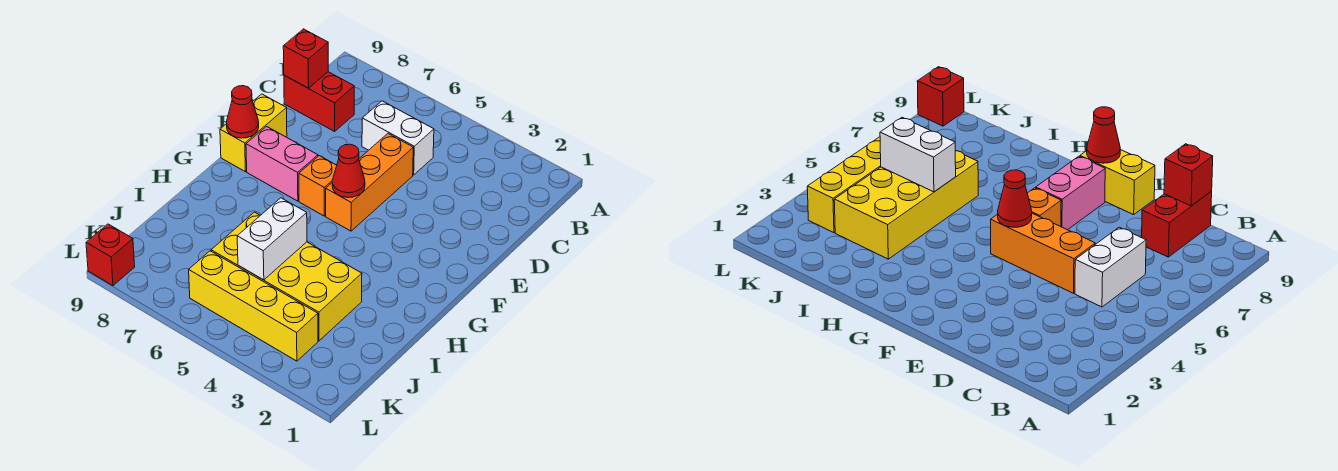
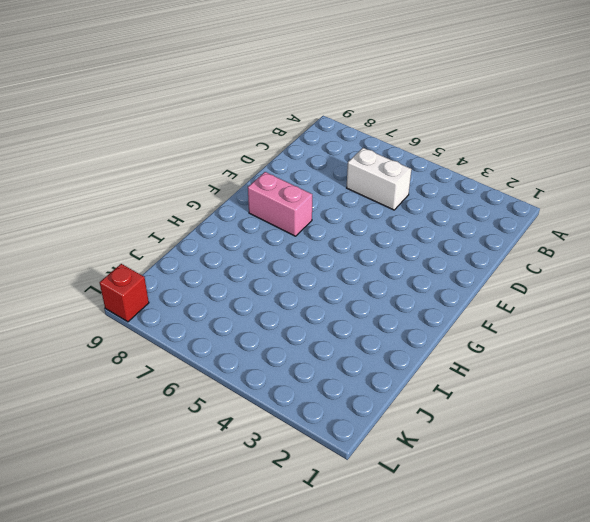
none -> red 1x2 brick [284,72,354,131]
none -> orange 1x3 brick [326,134,413,231]
none -> yellow 1x2 brick [220,94,287,172]

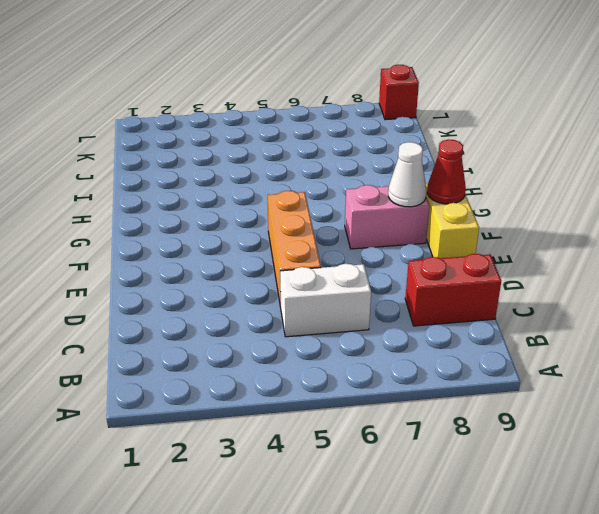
white 1x1 cone [388,142,427,207] -> none
none -> orange 1x1 brick [299,156,337,216]
none -> yellow 2x4 brick [211,212,362,341]
none -> yellow 1x4 brick [189,251,318,361]

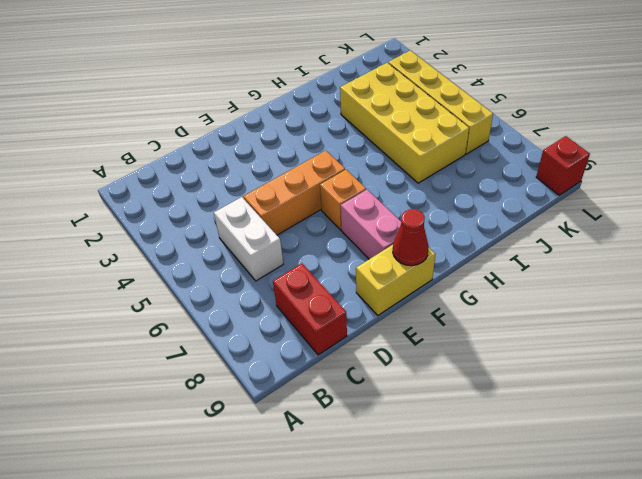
none -> red 1x1 brick [283,29,328,88]
none -> red 1x1 cone [332,144,365,198]
none -> white 1x2 brick [237,198,307,280]

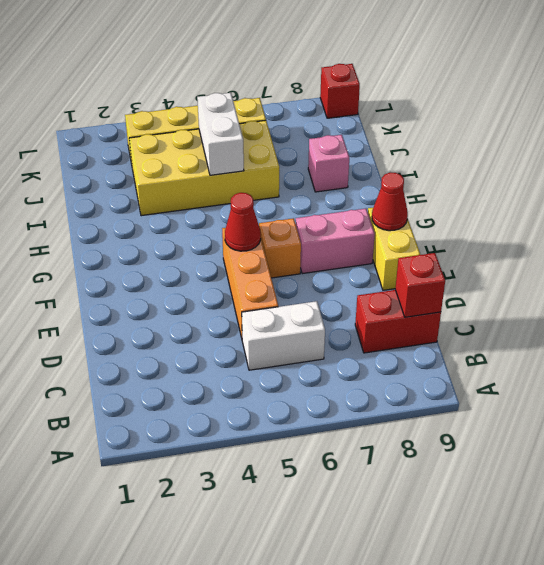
pink 1x1 brick [308,135,349,192] -> none

